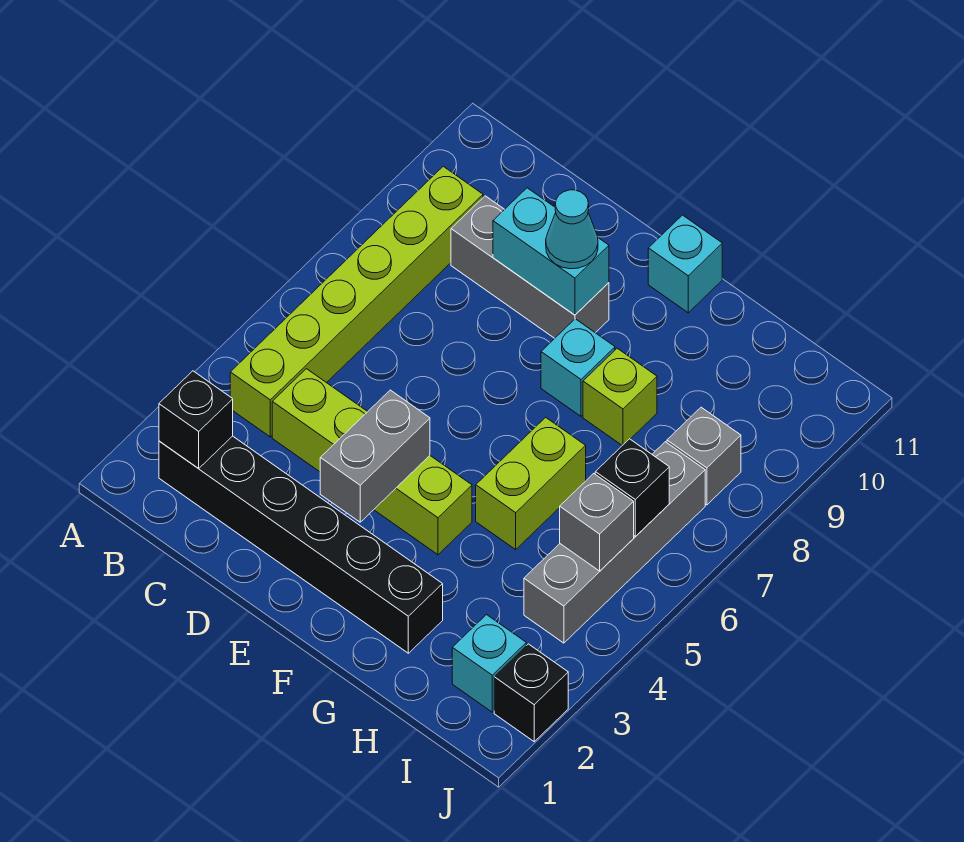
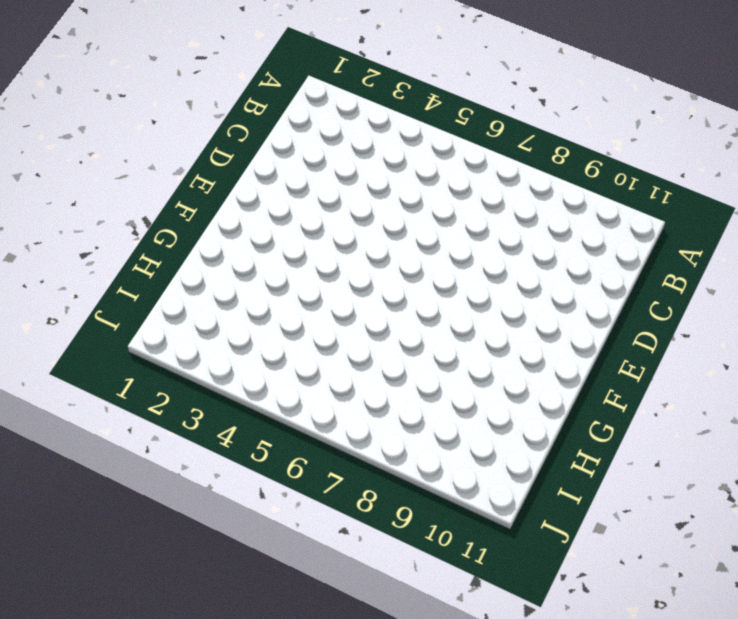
none -> black 1x6 brick [159,436,443,653]
none -> lime 1x6 brick [230,166,483,437]
none -> lime 1x4 brick [272,369,472,555]

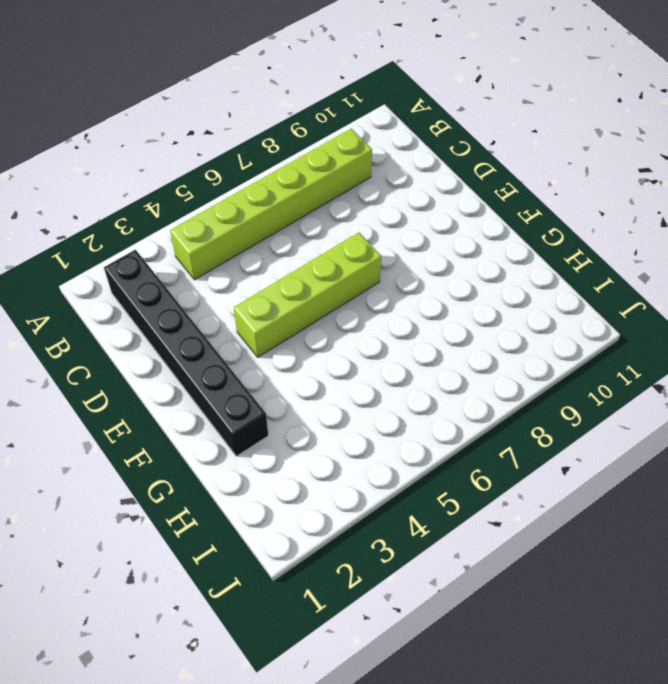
lime 1x4 brick [234,233,381,357] -> lime 1x4 brick turned to [272,369,472,555]
none -> grey 1x3 brick [451,196,609,338]
none -> cyan 1x1 brick [541,319,615,416]
none -> cyan 1x1 brick [648,215,722,313]

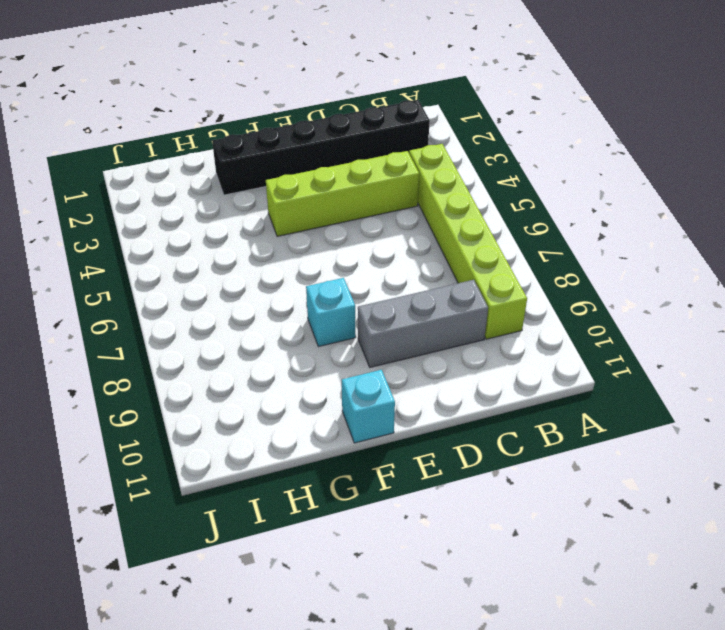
none -> lime 1x2 brick [476,417,586,549]
none -> lime 1x1 brick [583,348,657,445]
none -> cyan 1x1 brick [452,615,526,712]

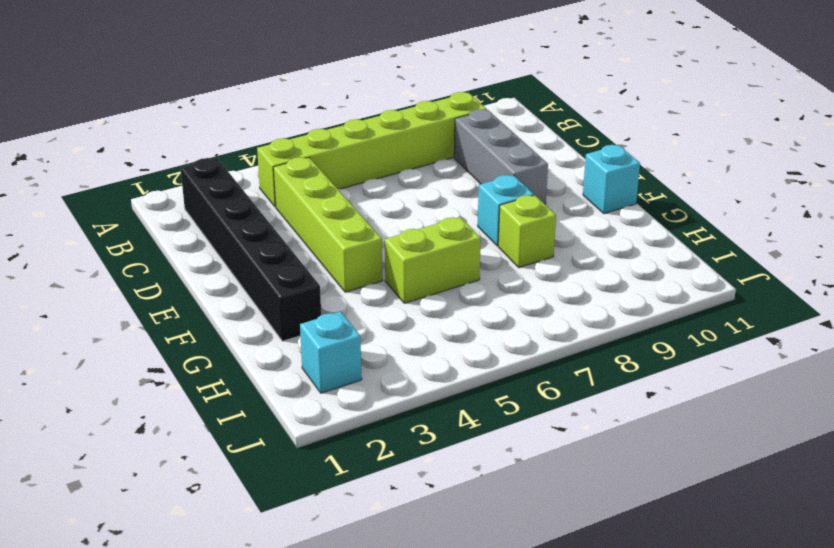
none -> grey 1x4 brick [524,442,705,643]
none -> grey 1x1 brick [667,407,741,505]
none -> black 1x1 brick [494,644,568,742]

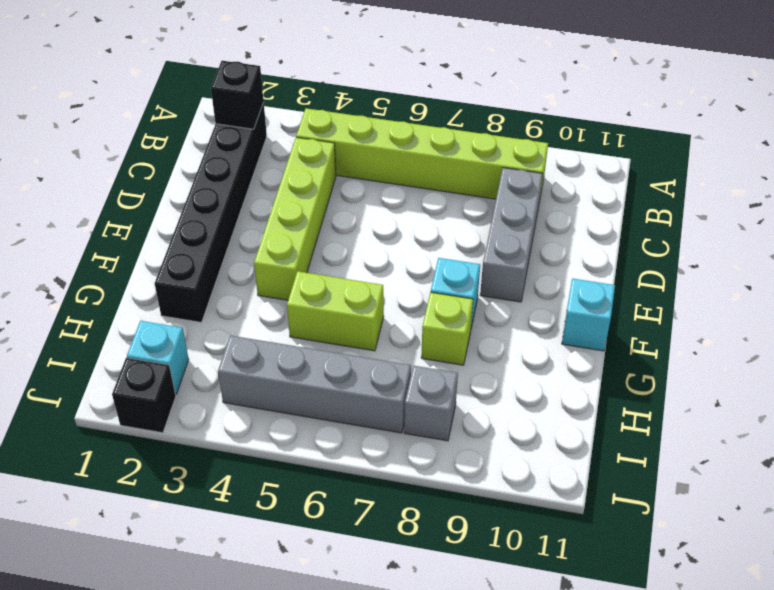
none -> cyan 1x2 brick [493,188,609,315]
none -> grey 1x2 brick [320,390,430,522]
none -> grey 1x1 brick [560,474,634,571]

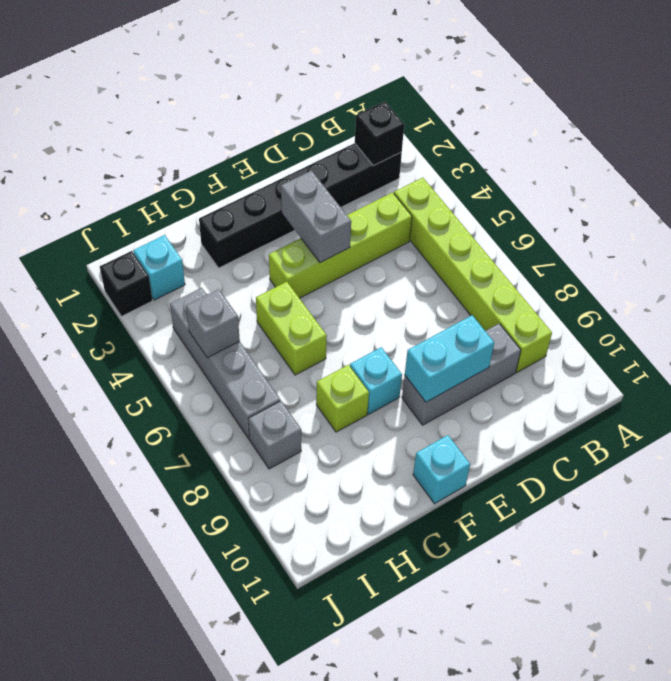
none -> black 1x1 brick [595,439,669,537]
none -> cyan 1x1 cone [546,190,598,269]

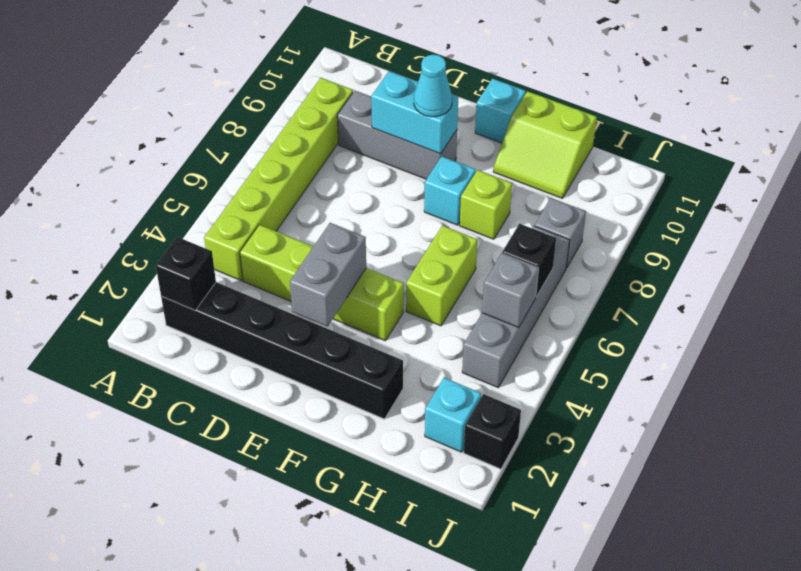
lime 2x2 slope [493,91,597,198] -> none

